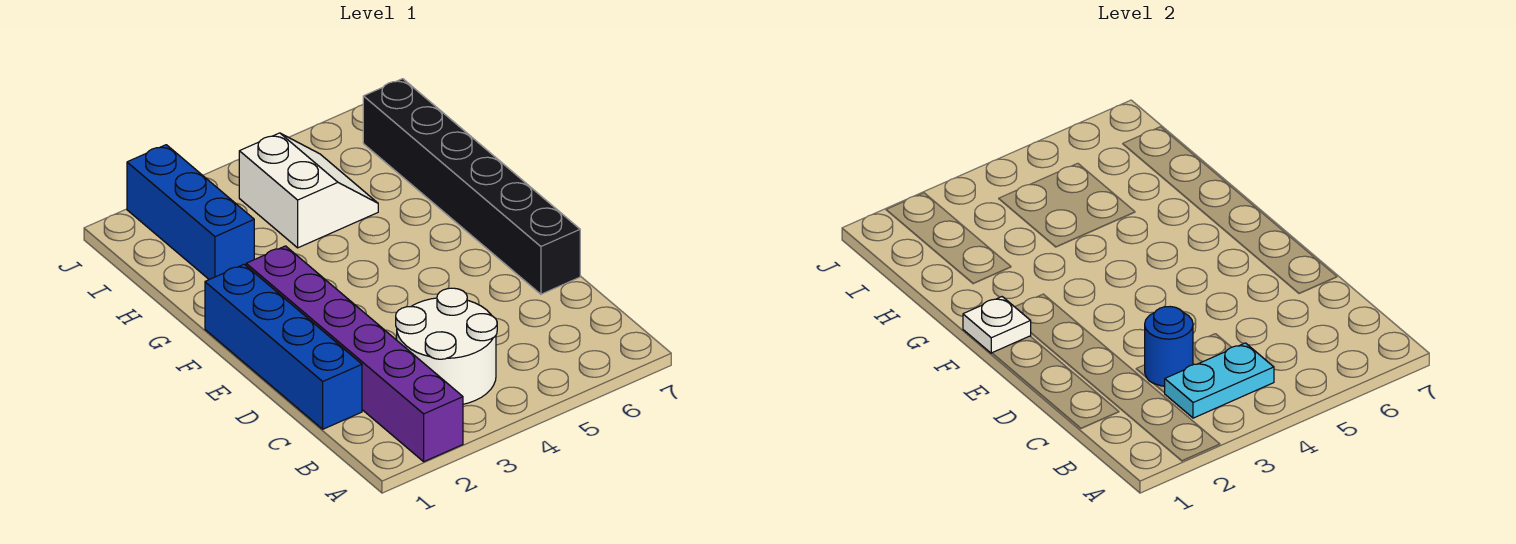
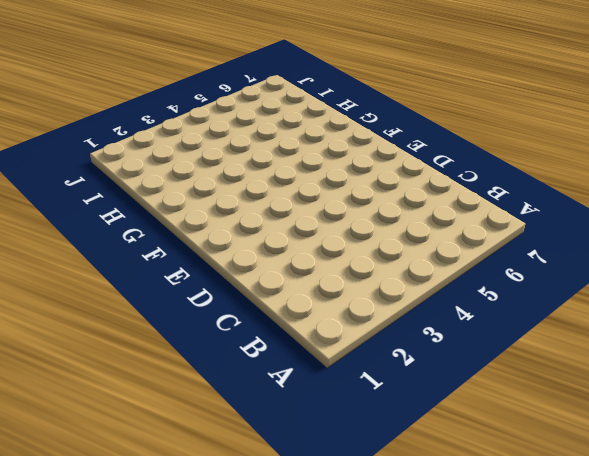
none -> purple 1x6 brick [246,246,463,462]
none -> white 2x2 round brick [396,288,497,404]

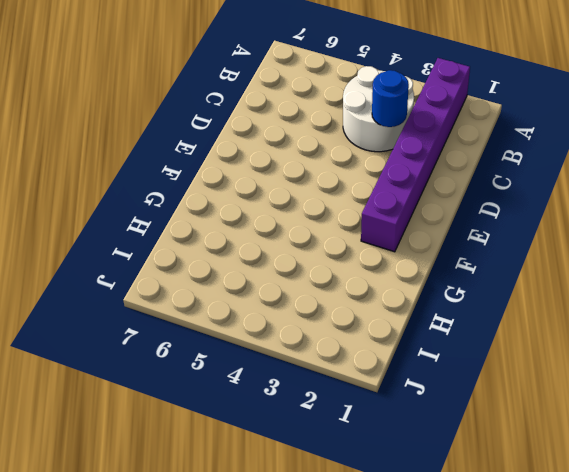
none -> blue 1x4 brick [205,264,362,429]
none -> black 1x6 brick [363,79,580,294]

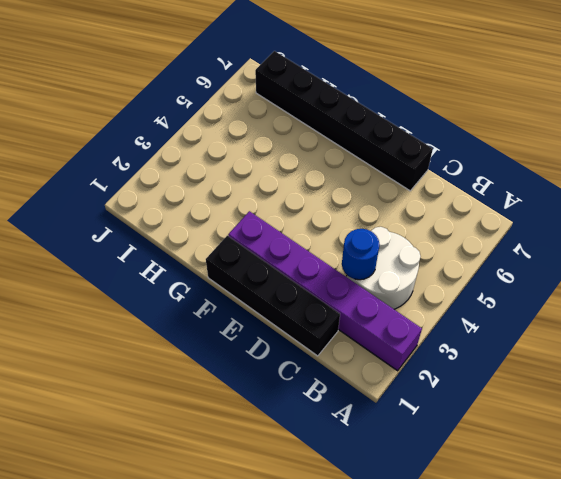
black 1x4 brick [206,236,340,356] -> blue 1x4 brick [205,264,362,429]
none -> blue 1x3 brick [127,145,254,280]
none -> white 2x2 slope [239,133,378,248]

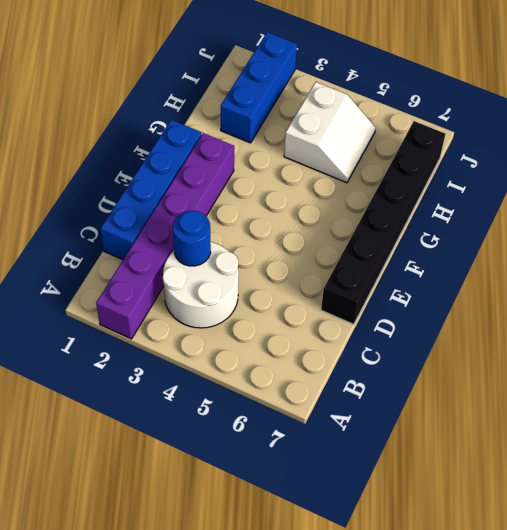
none -> cyan 1x2 plate [1165,343,1274,418]
none -> white 1x1 plate [963,297,1031,353]

